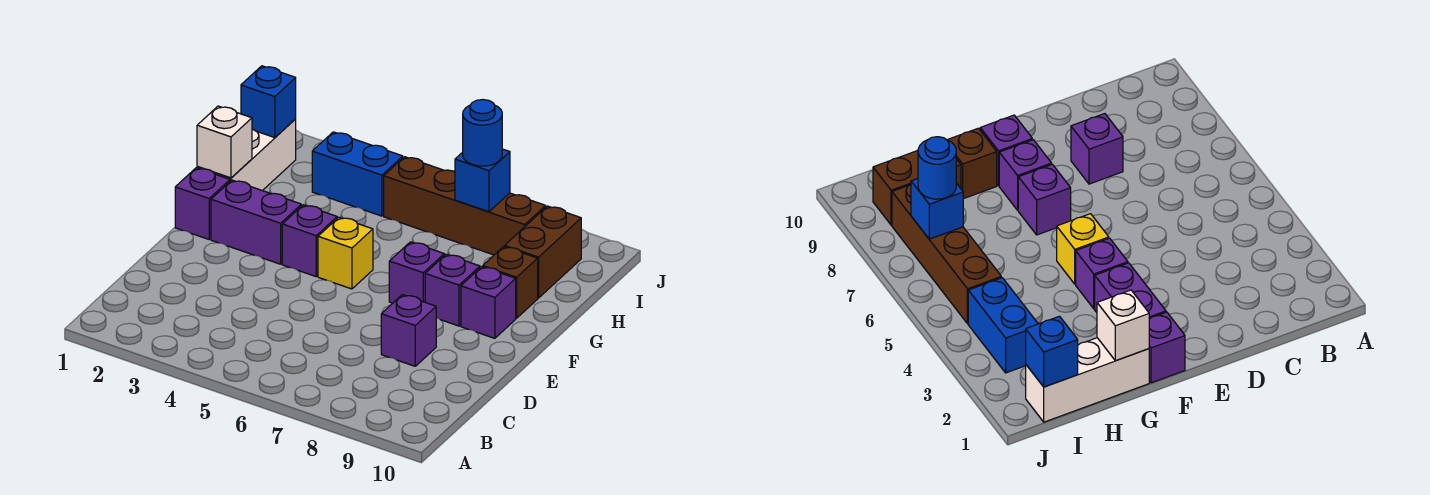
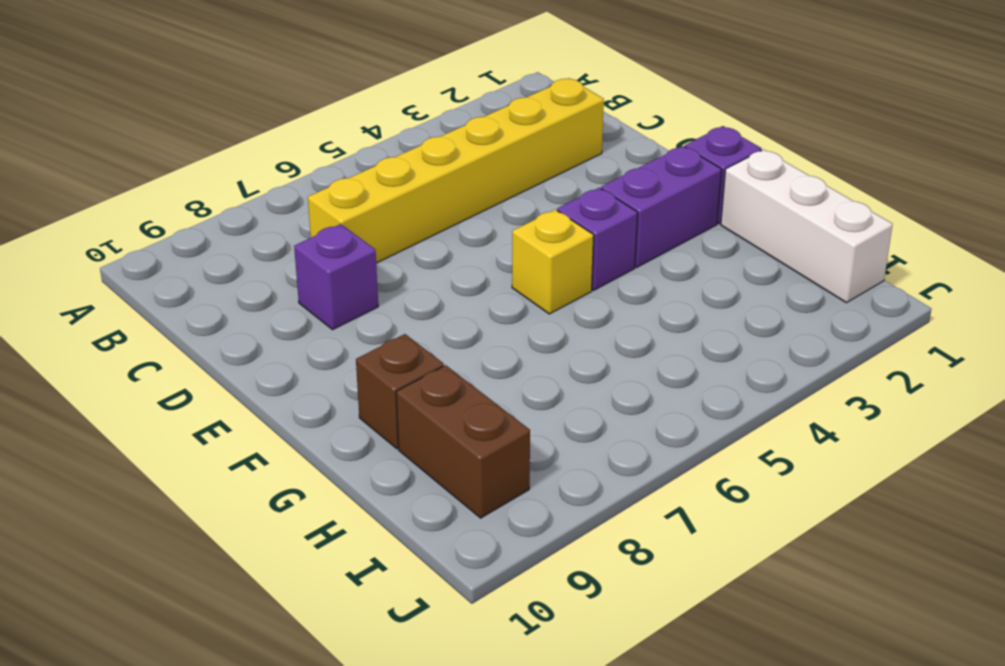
yellow 1x6 brick [308,78,604,263] -> none
none -> purple 1x1 brick [389,242,444,303]
none -> purple 1x1 brick [425,254,480,326]
none -> purple 1x1 brick [461,267,516,338]

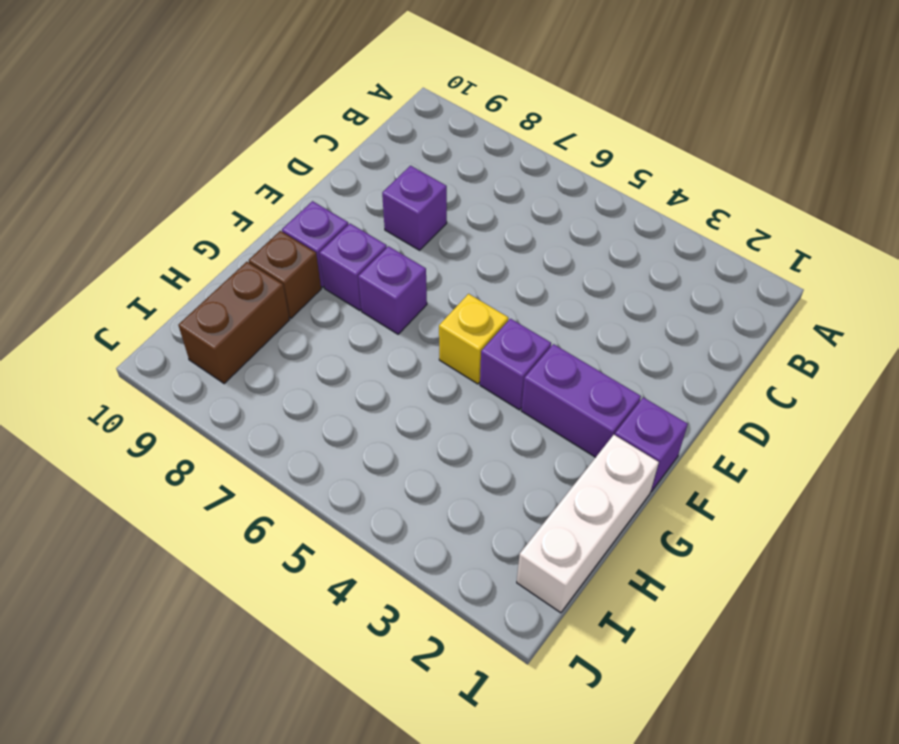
none -> blue 1x2 brick [312,132,403,216]
none -> brown 1x4 brick [384,157,546,255]
none -> white 1x1 brick [197,106,252,178]

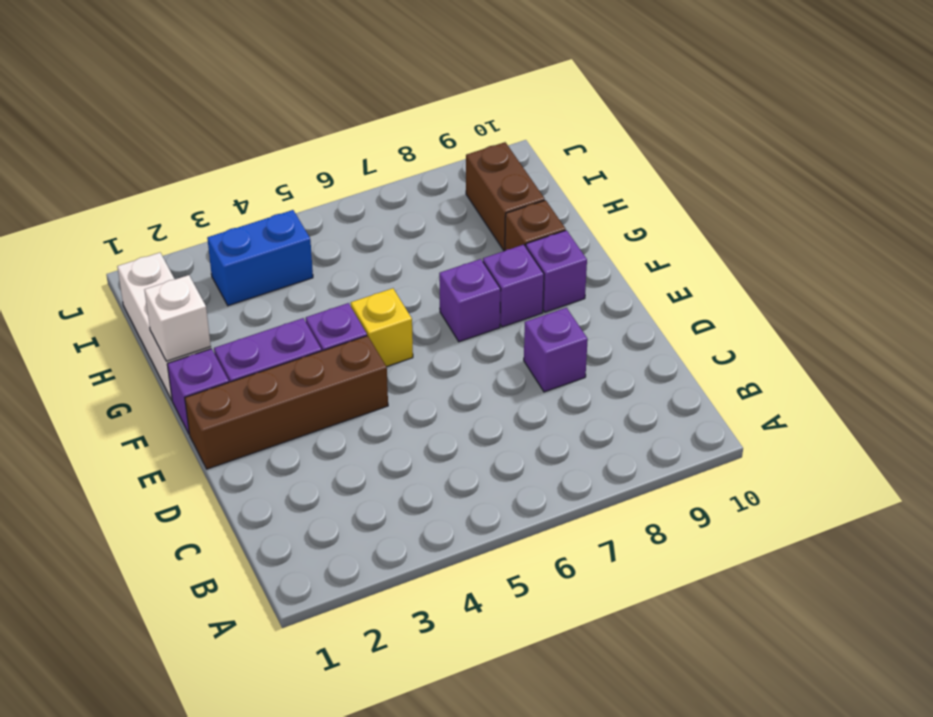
brown 1x4 brick [185,336,388,469] -> brown 1x4 brick moved to [384,157,546,255]
none -> blue 1x1 brick [241,66,296,138]
none -> blue 1x1 brick [455,149,510,212]
none -> blue 1x1 round brick [463,100,502,166]

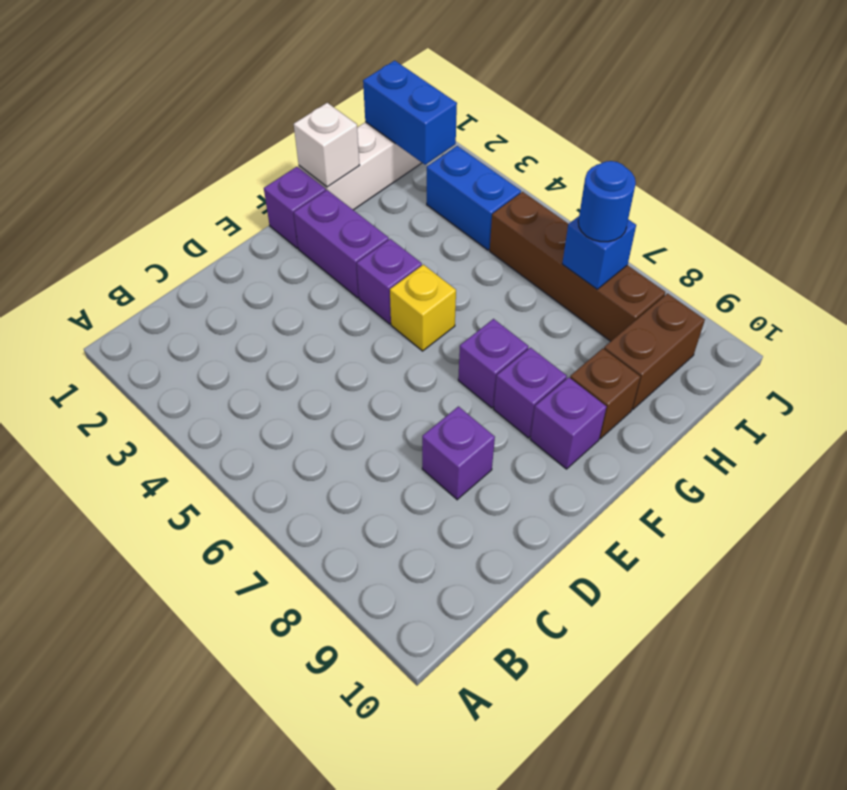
blue 1x2 brick [363,61,457,165] -> blue 1x1 brick [241,66,296,138]

